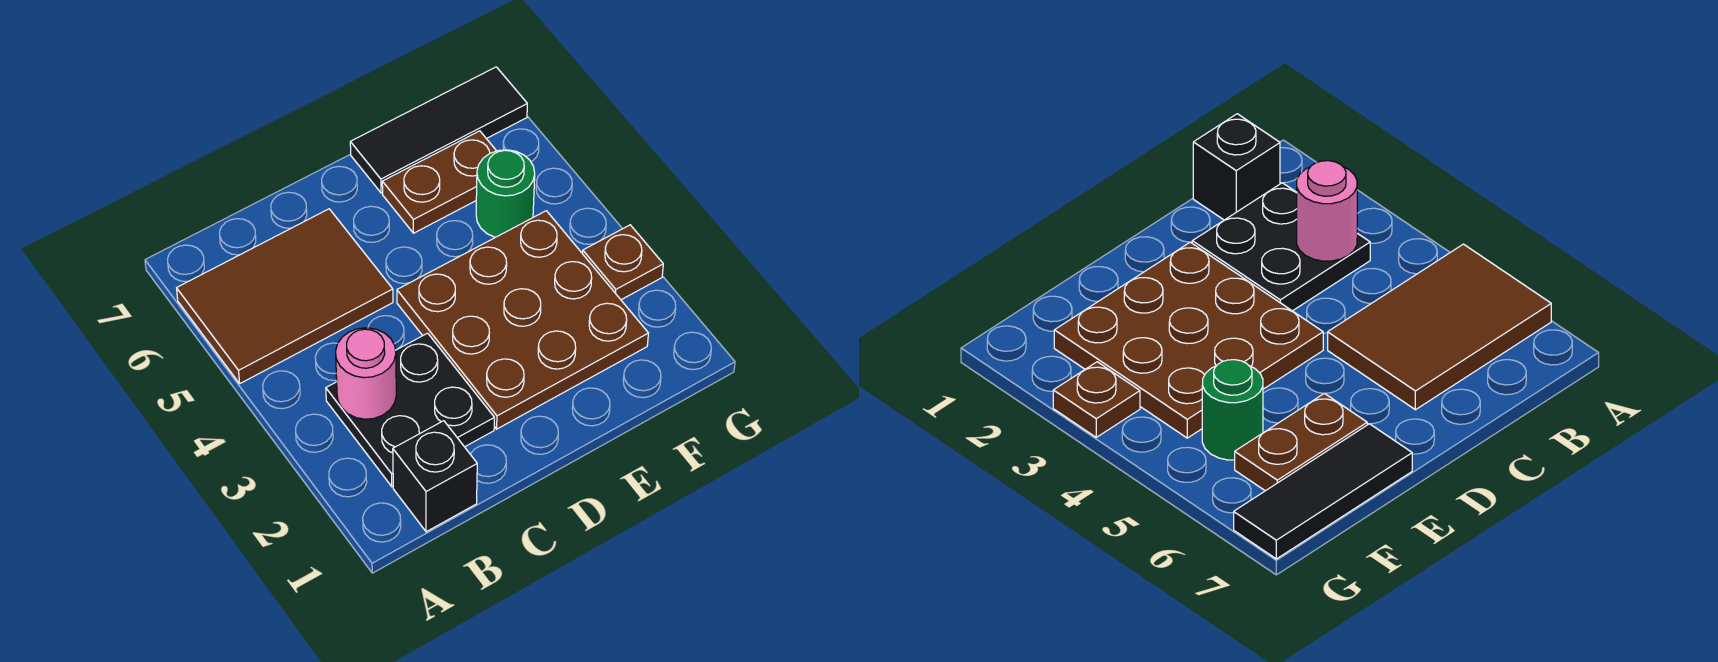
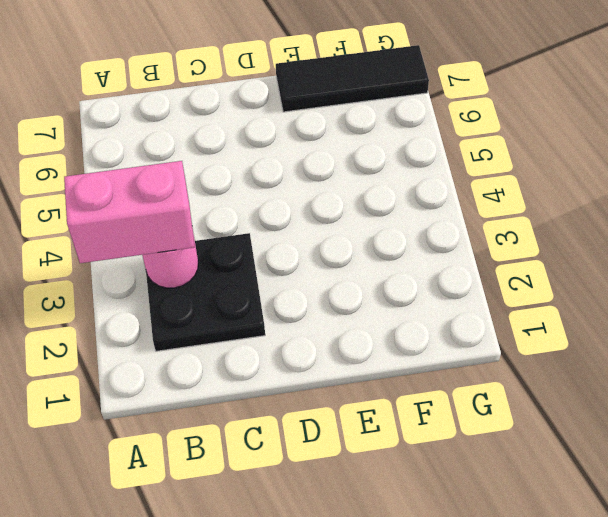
pink 1x2 brick [64,161,195,263] -> none
none -> brown 2x3 tile [177,209,393,383]
none -> black 1x1 brick [393,421,477,532]

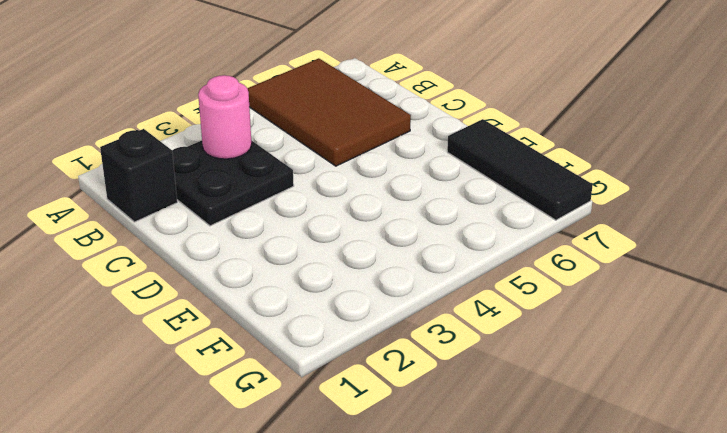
none -> brown 3x3 plate [397,211,648,429]
none -> brown 1x2 plate [382,131,496,233]

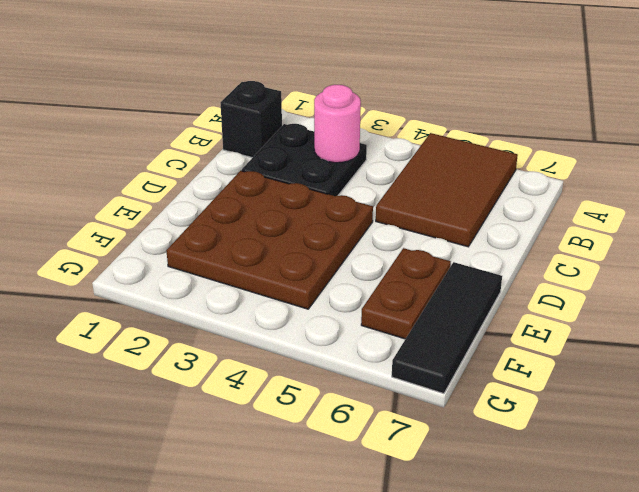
none -> green 1x1 round brick [476,150,535,237]
none -> brown 1x1 plate [583,225,663,300]

